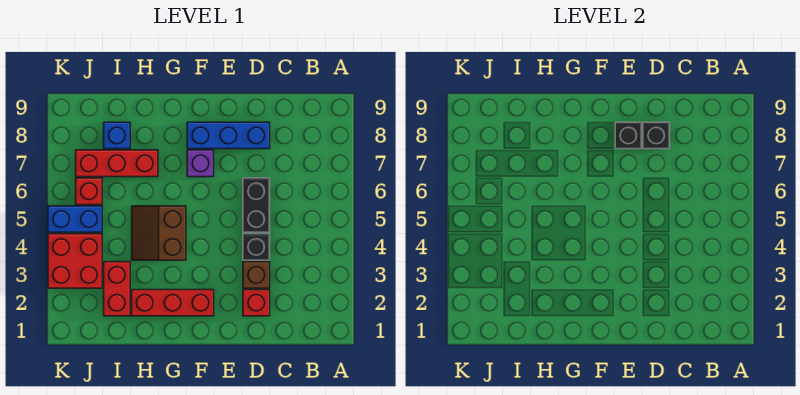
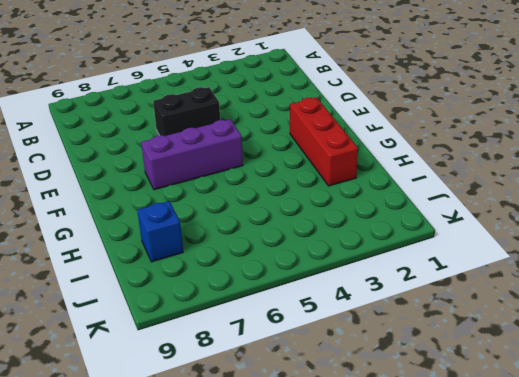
purple 1x3 brick [141,119,243,190] -> purple 1x1 brick [187,150,214,177]
none -> red 1x1 brick [243,290,270,316]
none -> brown 1x1 brick [243,262,270,288]
none -> black 1x1 brick [243,234,270,260]

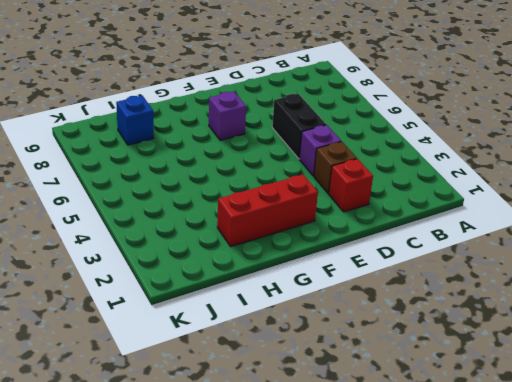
purple 1x1 brick [300,125,341,176] -> black 1x1 brick [243,234,270,260]
none -> blue 1x3 brick [187,122,270,149]
none -> brown 2x2 slope [132,206,186,260]
none -> red 1x3 brick [76,150,158,177]

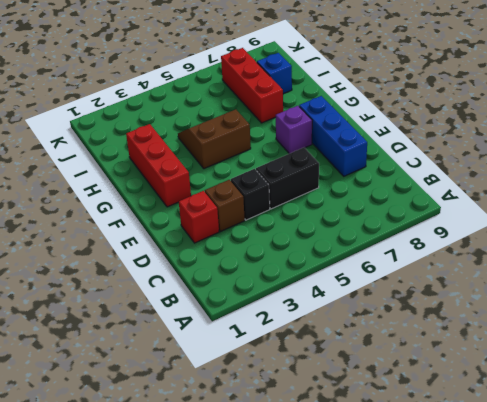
none -> red 1x2 brick [104,262,130,316]
none -> red 2x2 brick [48,234,102,288]
none -> blue 1x2 brick [48,206,102,232]

